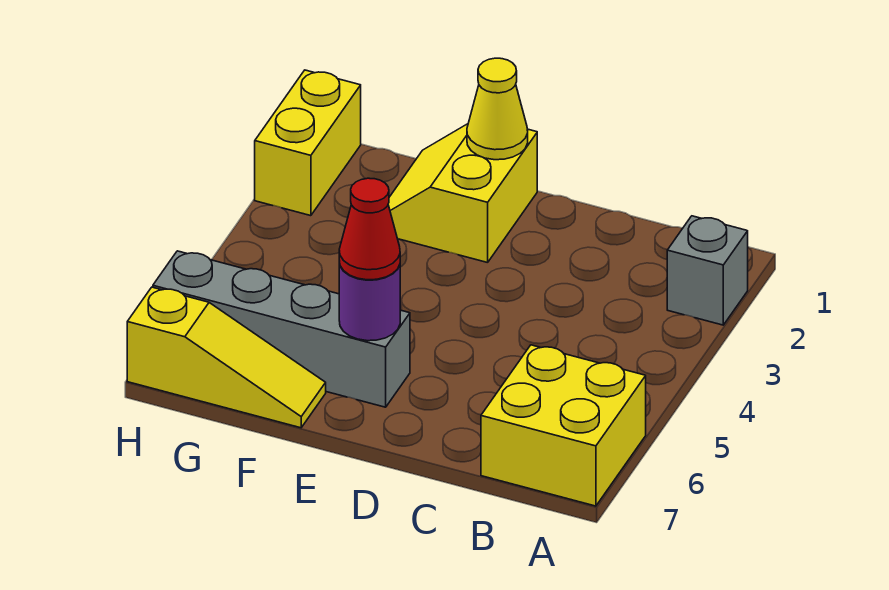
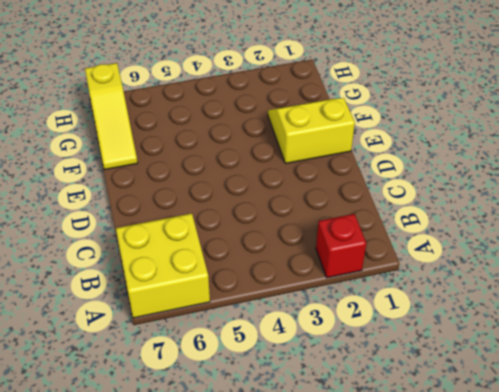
red 1x1 brick [316,214,366,278] -> grey 1x1 brick [667,216,748,325]
none -> grey 1x4 brick [153,251,410,407]
none -> yellow 1x2 brick [255,70,361,216]

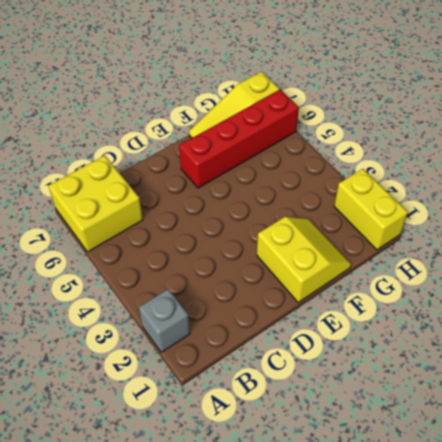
red 1x4 brick [179,90,299,188] -> grey 1x4 brick [153,251,410,407]
none -> yellow 1x1 cone [467,58,528,160]
none -> purple 1x1 round brick [339,261,400,341]

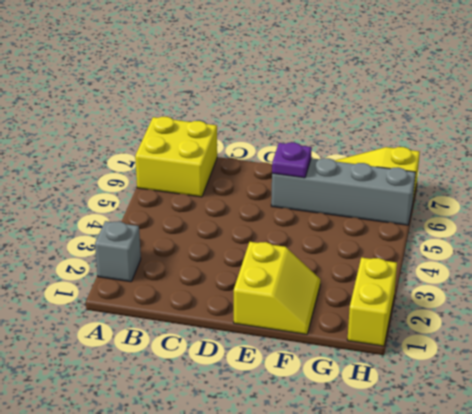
purple 1x1 plate [272,142,312,178] -> purple 1x1 round brick [339,261,400,341]
none -> yellow 1x1 cone [467,58,528,160]
none -> red 1x1 cone [339,178,400,280]

